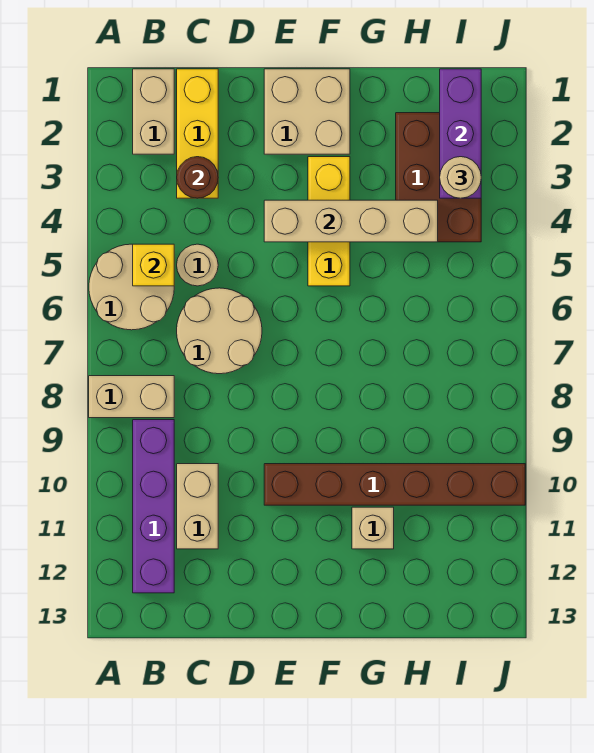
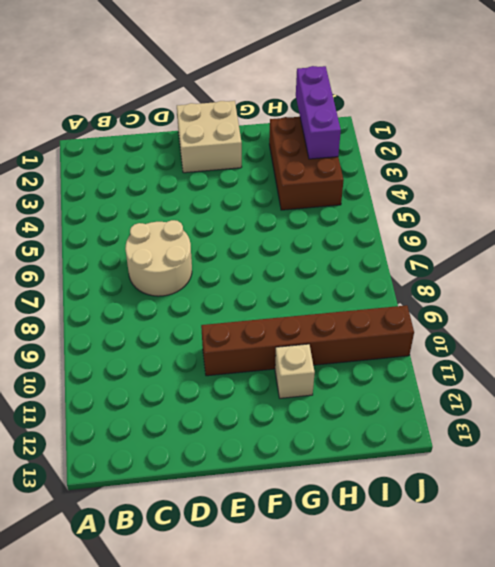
none -> tan 2x2 round brick [89,244,174,330]
none -> tan 1x2 brick [89,376,174,418]
none -> tan 1x2 brick [133,69,174,154]

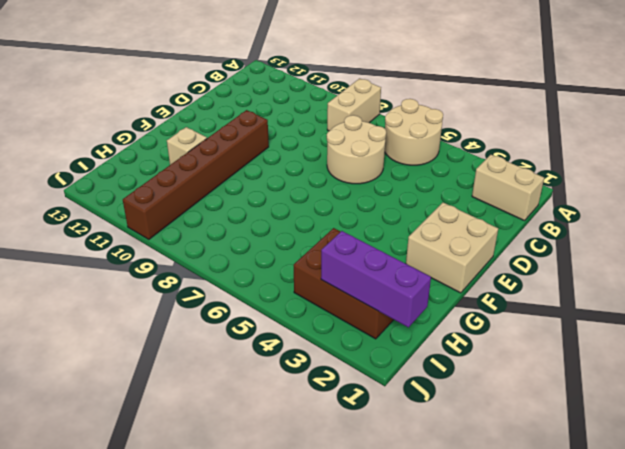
none -> purple 1x4 brick [133,420,174,593]
none -> yellow 1x3 brick [177,69,218,198]
none -> tan 1x1 round brick [177,244,218,286]

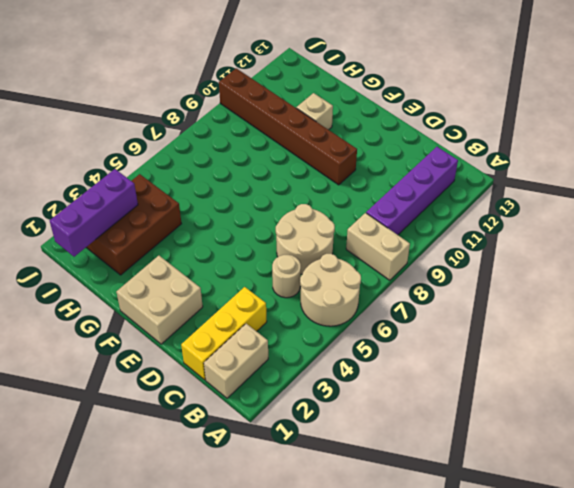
none -> tan 1x2 brick [177,464,218,549]
none -> yellow 1x3 brick [308,157,350,286]
none -> yellow 1x1 brick [133,244,174,286]

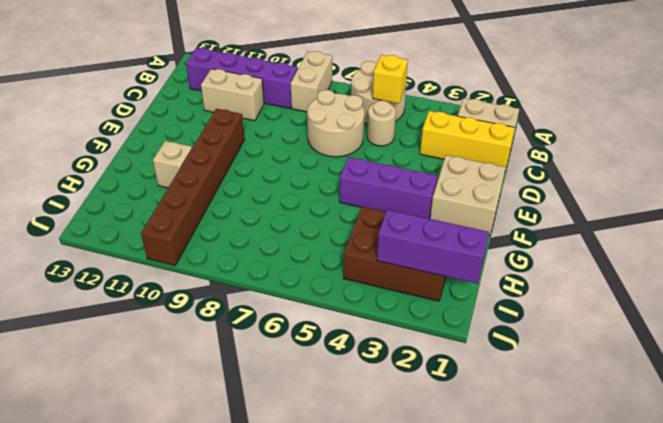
purple 1x3 brick [340,157,438,219] -> yellow 1x3 brick [308,157,350,286]
none -> brown 1x1 round brick [177,157,218,198]
none -> tan 1x4 brick [264,200,438,242]
none -> tan 1x1 round brick [440,157,481,198]

